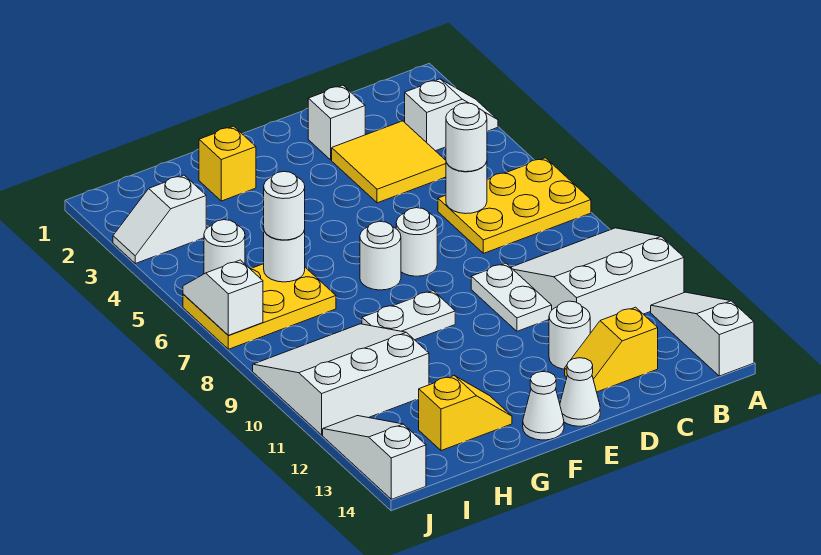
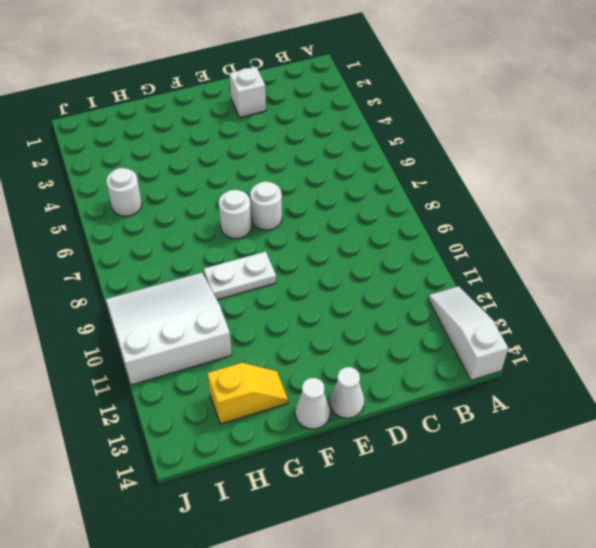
none -> white 1x2 slope [405,79,498,151]
none -> yellow 2x3 plate [438,158,591,253]
none -> white 3x3 slope [511,228,684,333]

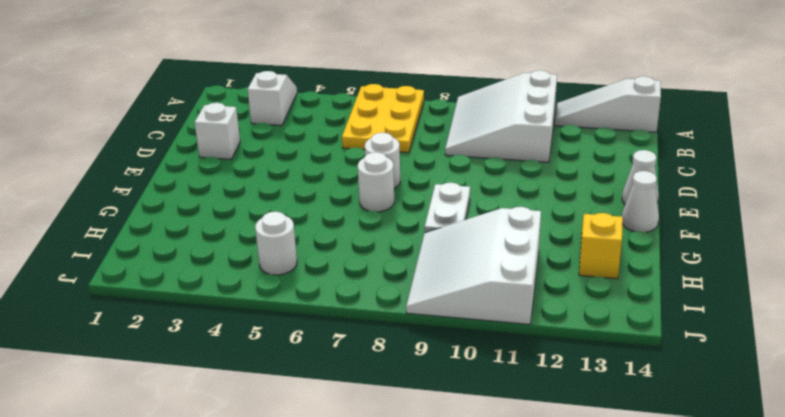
none -> yellow 2x2 tile [332,121,446,203]
none -> yellow 1x2 slope [565,307,658,392]
none -> white 1x2 plate [471,263,552,331]

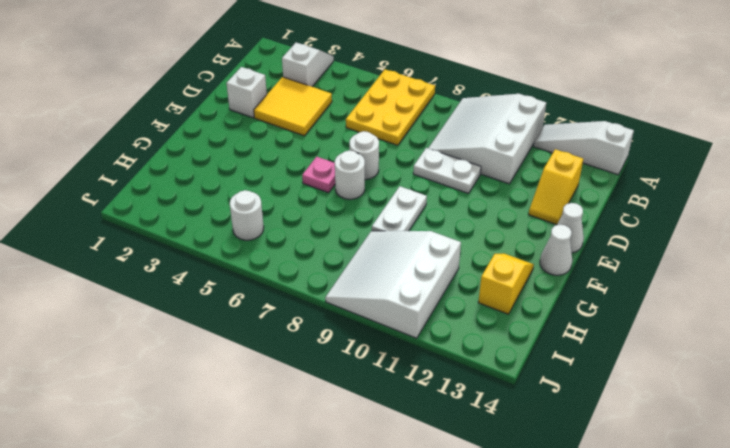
pink 1x1 plate [302,157,335,193] -> none
none -> white 1x1 round brick [549,301,590,369]
none -> yellow 1x1 brick [199,126,256,201]
none -> yellow 2x3 plate [183,264,336,349]

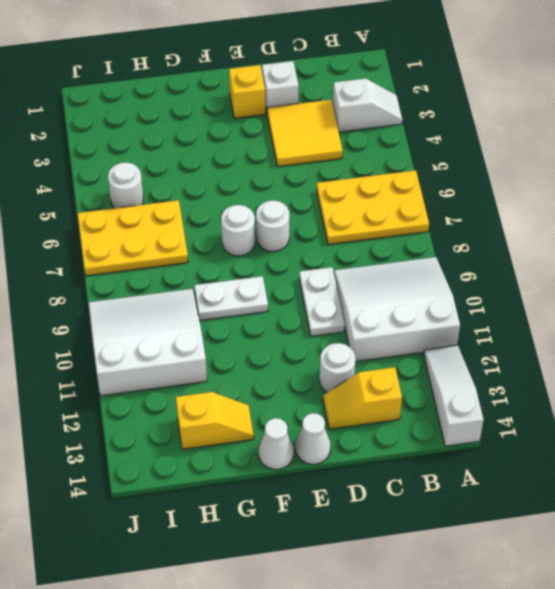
yellow 1x1 brick [229,65,265,118] -> yellow 1x1 brick moved to [199,126,256,201]
none -> white 1x2 slope [113,175,206,264]
none -> white 1x3 slope [323,416,426,499]
none -> white 1x1 round brick [446,162,487,214]

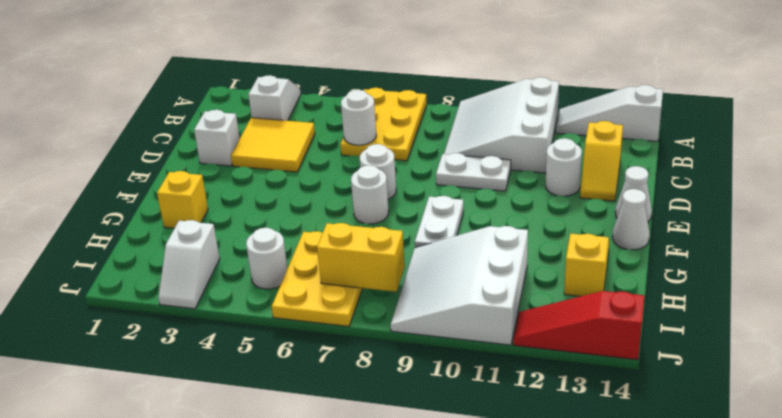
yellow 1x2 brick [317,223,405,292] -> none
red 1x3 slope [513,291,644,360] -> white 1x3 slope [323,416,426,499]
none -> white 1x1 round brick [264,230,305,282]
none -> white 1x2 slope [183,260,263,335]
none -> white 1x1 round brick [446,103,487,172]

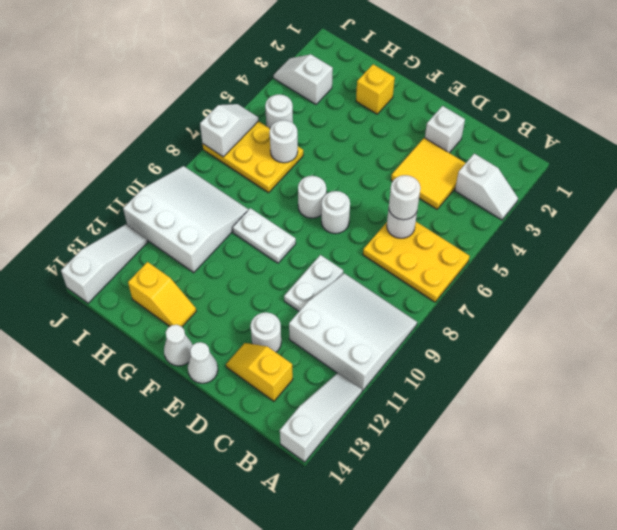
none -> white 1x1 round brick [264,171,305,240]

